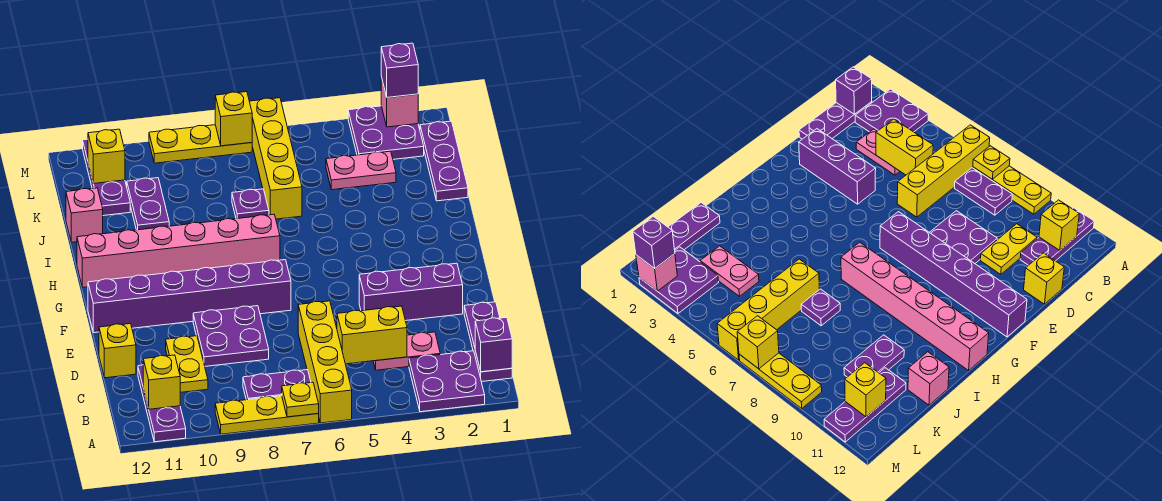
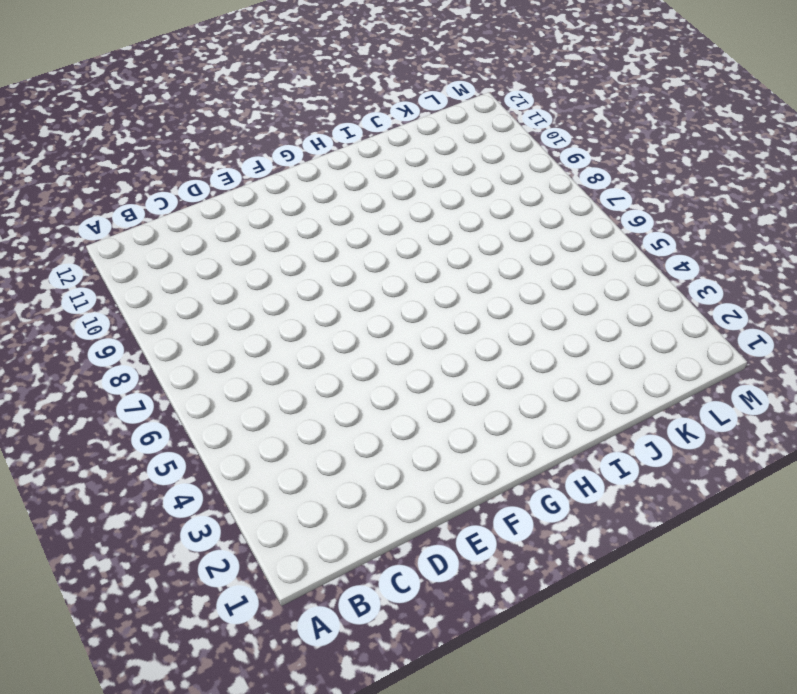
none -> purple 2x2 plate [409,351,485,412]
none -> yellow 1x4 brick [298,301,352,423]
none -> yellow 1x3 plate [215,396,319,434]
none -> purple 1x3 plate [138,365,186,442]

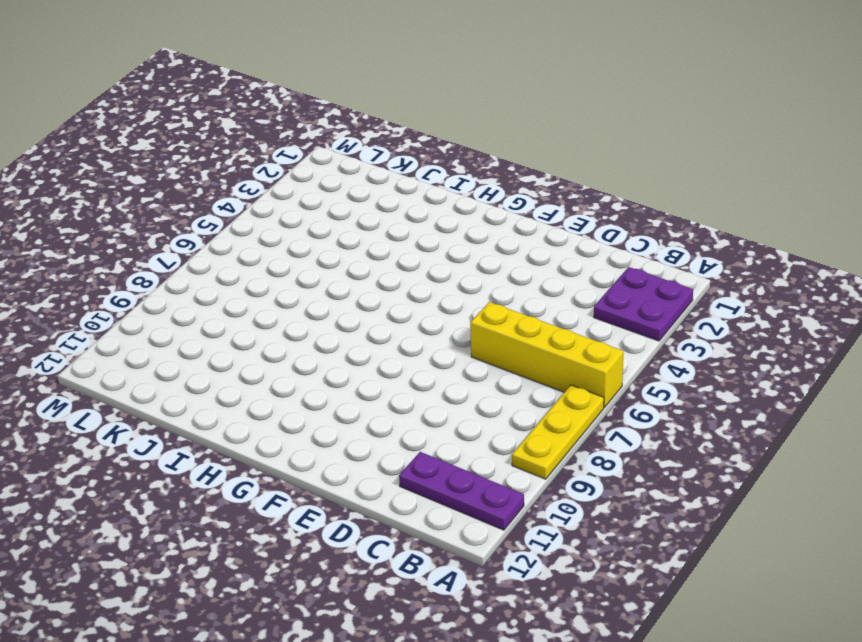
none -> purple 1x3 plate [464,302,512,382]
none -> purple 1x2 plate [243,370,311,400]
none -> pink 1x2 plate [373,332,440,370]
none -> yellow 1x2 plate [166,336,208,392]

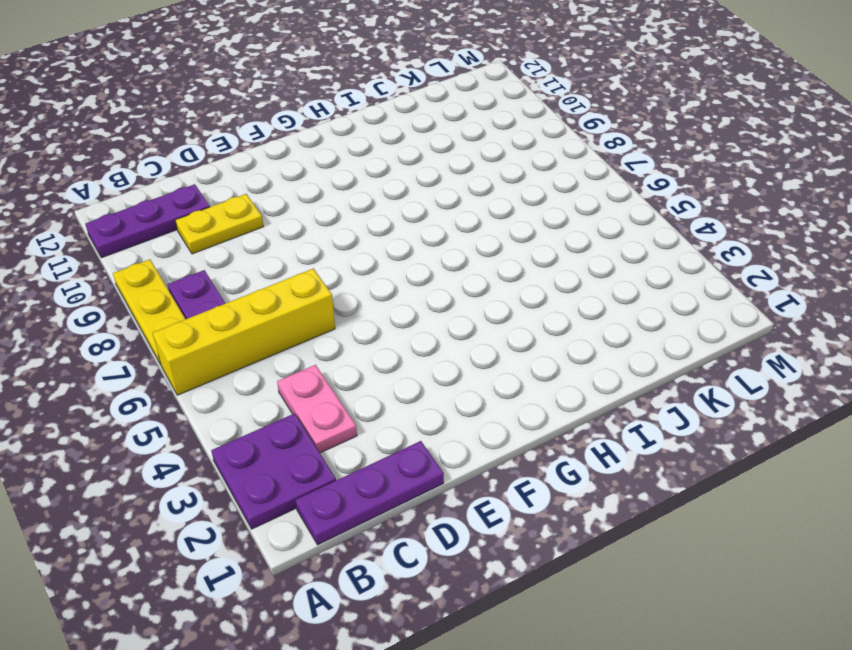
none -> purple 2x2 plate [193,306,269,366]
none -> yellow 1x1 brick [99,324,136,378]
none -> purple 1x3 brick [359,263,463,321]
none -> purple 1x6 brick [88,260,291,333]

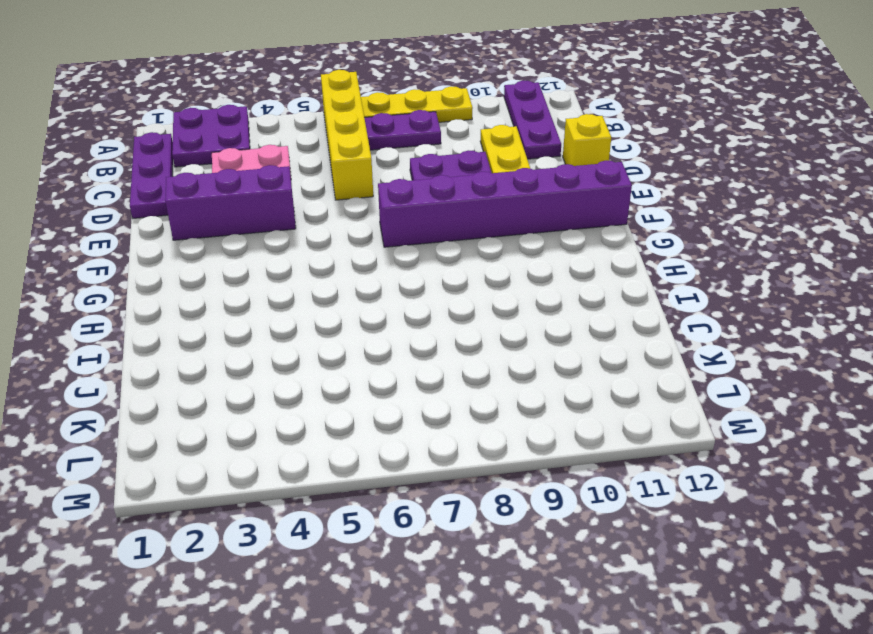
none -> pink 1x6 brick [77,214,280,287]
none -> purple 1x3 plate [420,121,468,201]
none -> yellow 1x4 brick [249,98,302,219]
none -> purple 1x1 plate [232,189,269,219]

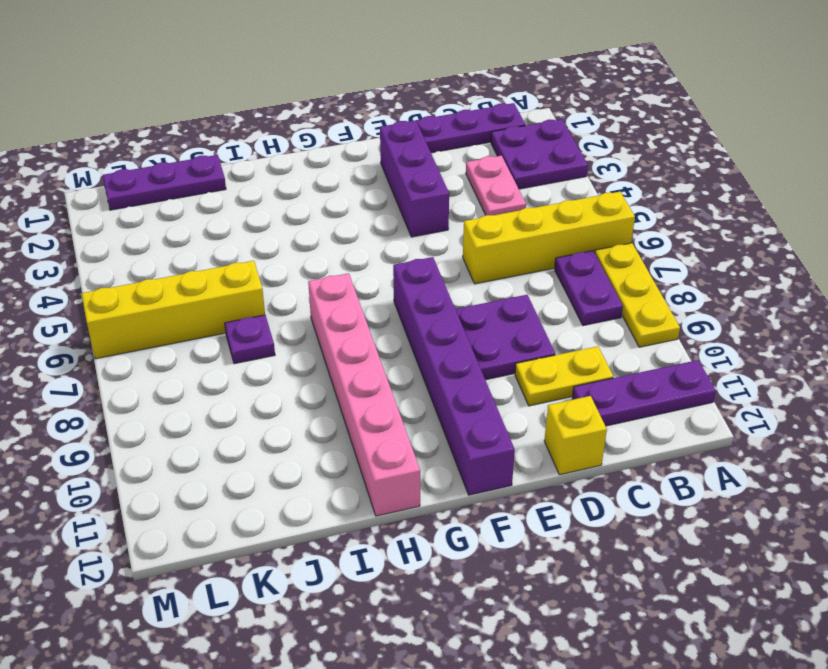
none -> purple 1x2 plate [127,178,169,230]
none -> pink 1x1 brick [66,188,103,242]
none -> pink 1x2 plate [326,151,396,190]
none -> purple 1x3 plate [83,139,130,216]

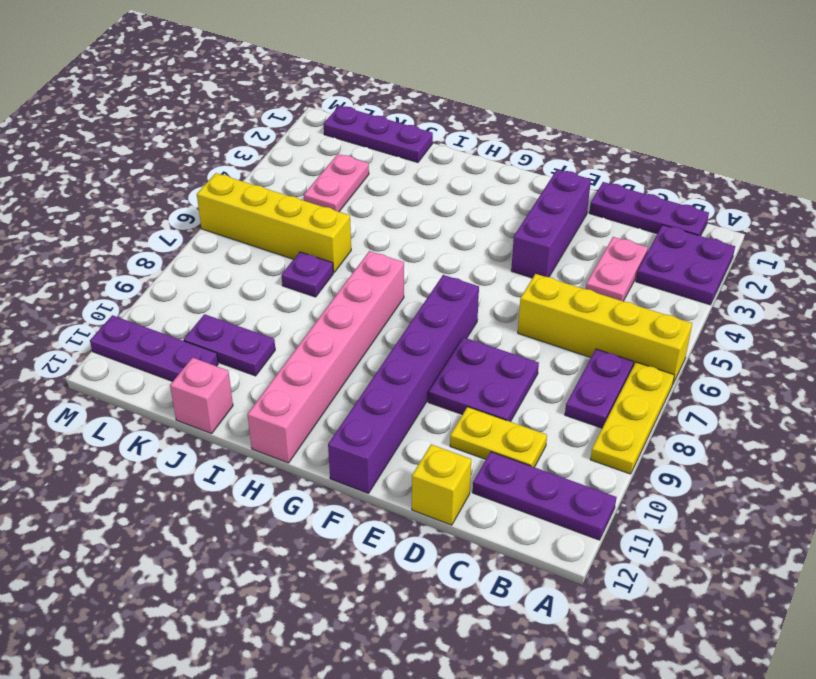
none -> purple 2x2 plate [348,106,424,159]
none -> yellow 1x3 plate [149,125,252,163]
none -> yellow 1x1 plate [282,382,319,417]
none -> purple 1x1 brick [475,317,512,372]

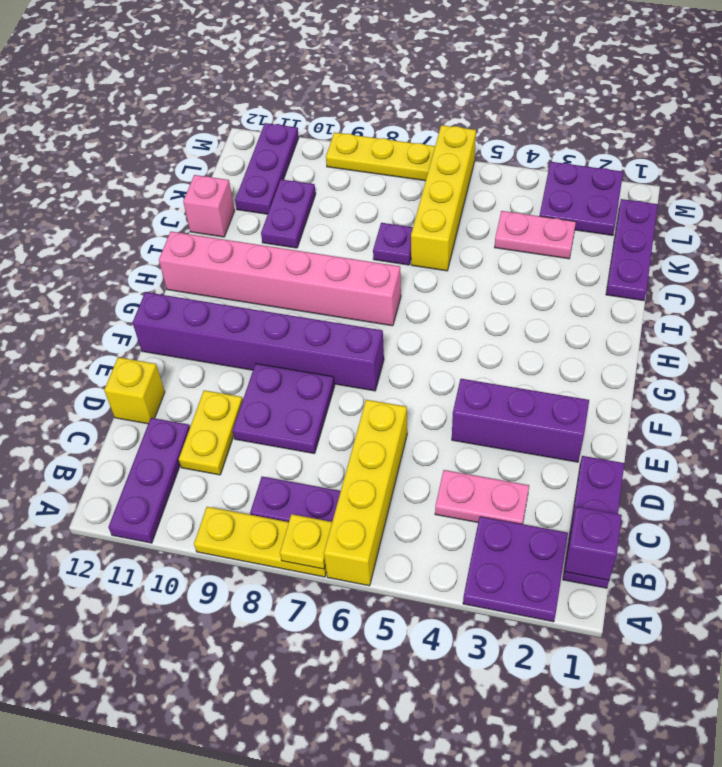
none -> yellow 1x1 brick [143,355,180,409]
none -> yellow 1x2 brick [337,306,407,364]
none -> yellow 1x1 brick [88,129,125,184]
none -> pink 1x1 brick [381,77,418,127]

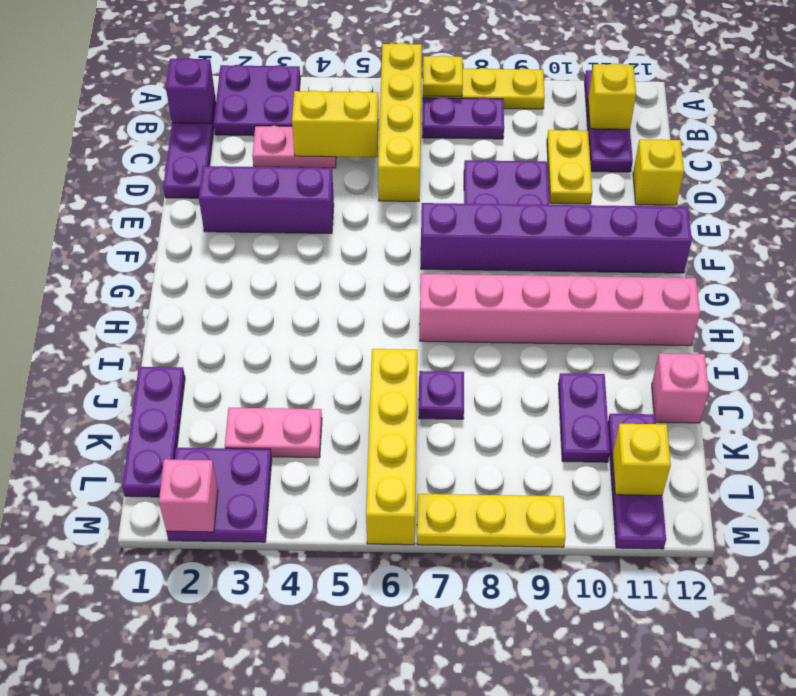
none -> yellow 1x1 brick [215,92,252,146]
none -> purple 1x1 brick [381,43,418,97]

